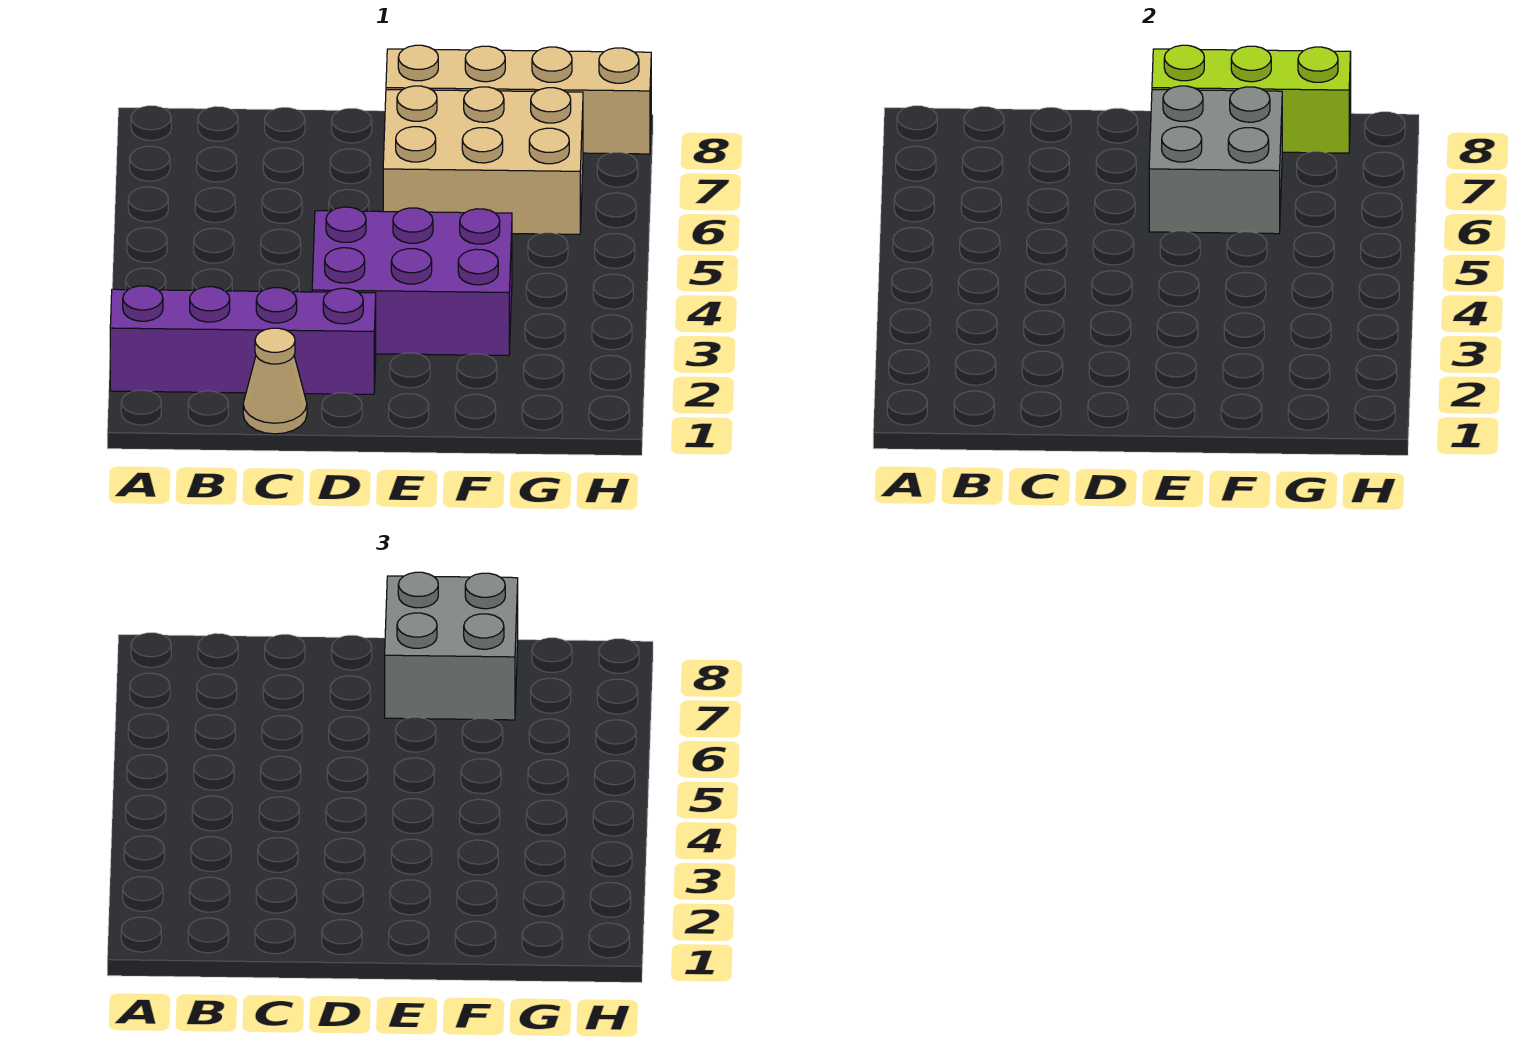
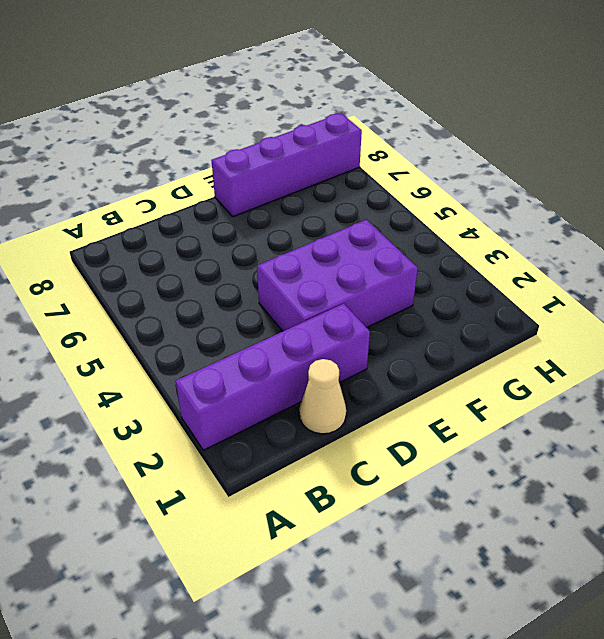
purple 1x4 brick [211,113,362,217] -> tan 1x4 brick [386,45,651,154]
none -> tan 2x3 brick [383,86,583,234]
none -> grey 2x2 brick [1149,86,1282,234]

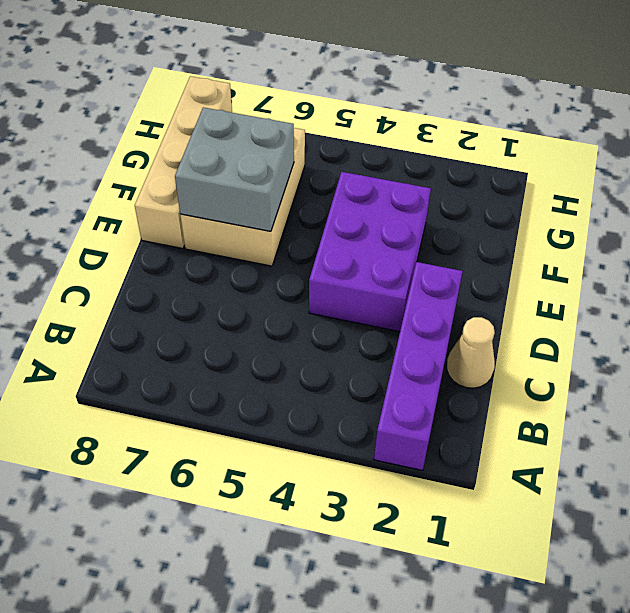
none -> lime 1x3 brick [1152,45,1351,153]
none -> grey 2x2 brick [385,572,518,720]

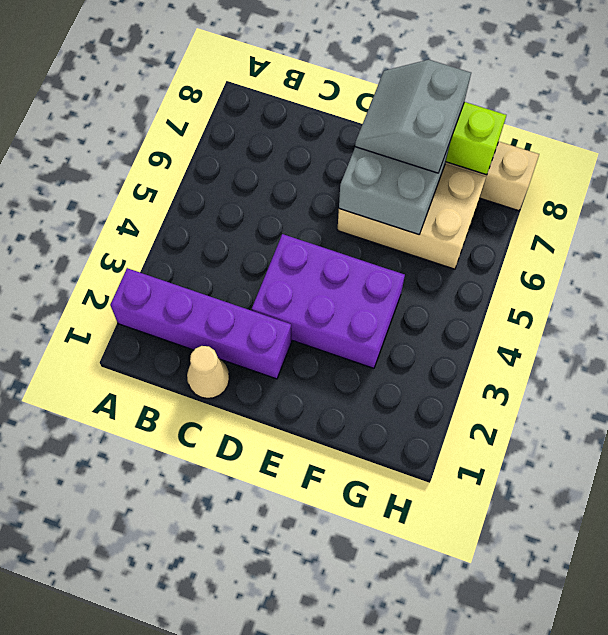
grey 2x2 slope [355,60,471,173] -> grey 2x2 brick [385,572,518,720]

